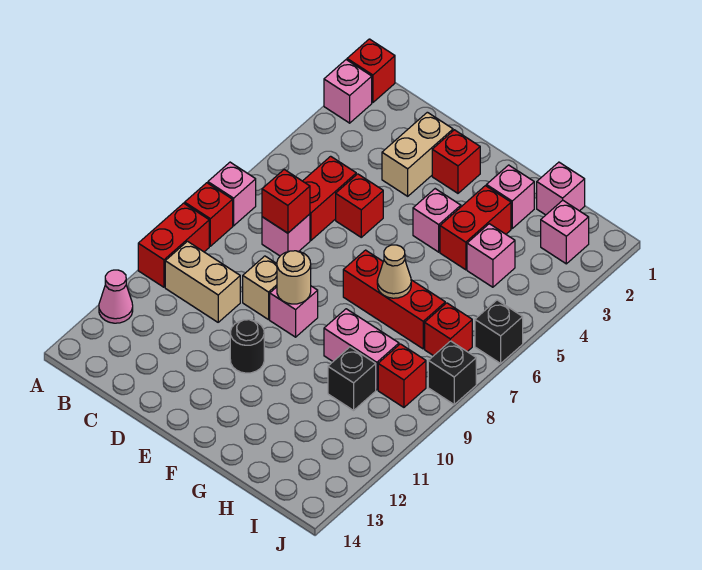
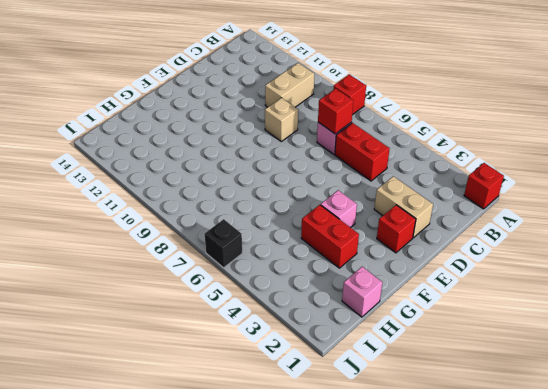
none -> pink 1x1 brick [324,60,372,123]
none -> pink 1x1 brick [208,162,256,226]
none -> red 1x2 brick [138,203,209,287]
none -> pink 1x1 cone [99,270,133,323]

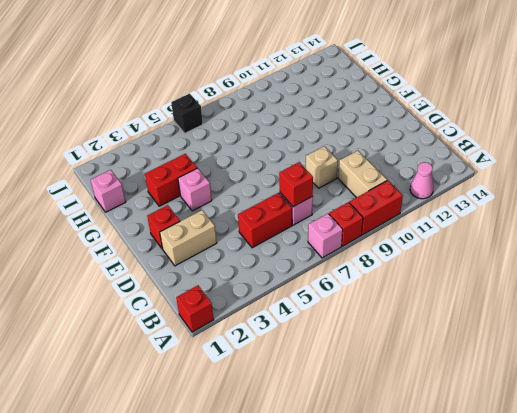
none -> pink 1x1 brick [324,60,372,123]
none -> red 1x1 brick [336,174,383,237]
none -> pink 1x1 brick [270,286,318,337]
none -> black 1x1 round brick [230,320,264,373]

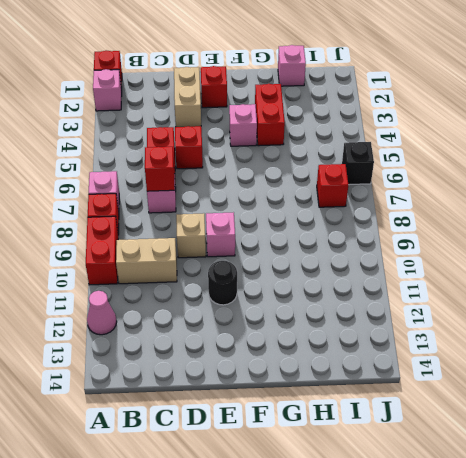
none -> red 1x3 brick [343,250,445,349]
none -> pink 1x1 brick [486,165,534,228]
none -> pink 1x2 brick [324,309,399,390]
none -> pink 1x1 brick [467,224,515,287]

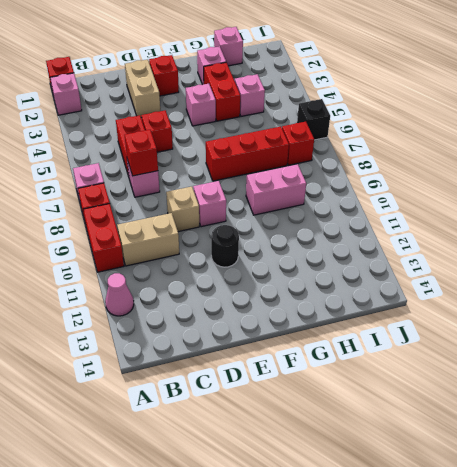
none -> black 1x1 brick [328,347,376,410]
none -> pink 1x1 brick [541,200,589,264]
none -> red 1x1 brick [378,344,426,407]
none -> black 1x1 brick [428,341,476,404]

